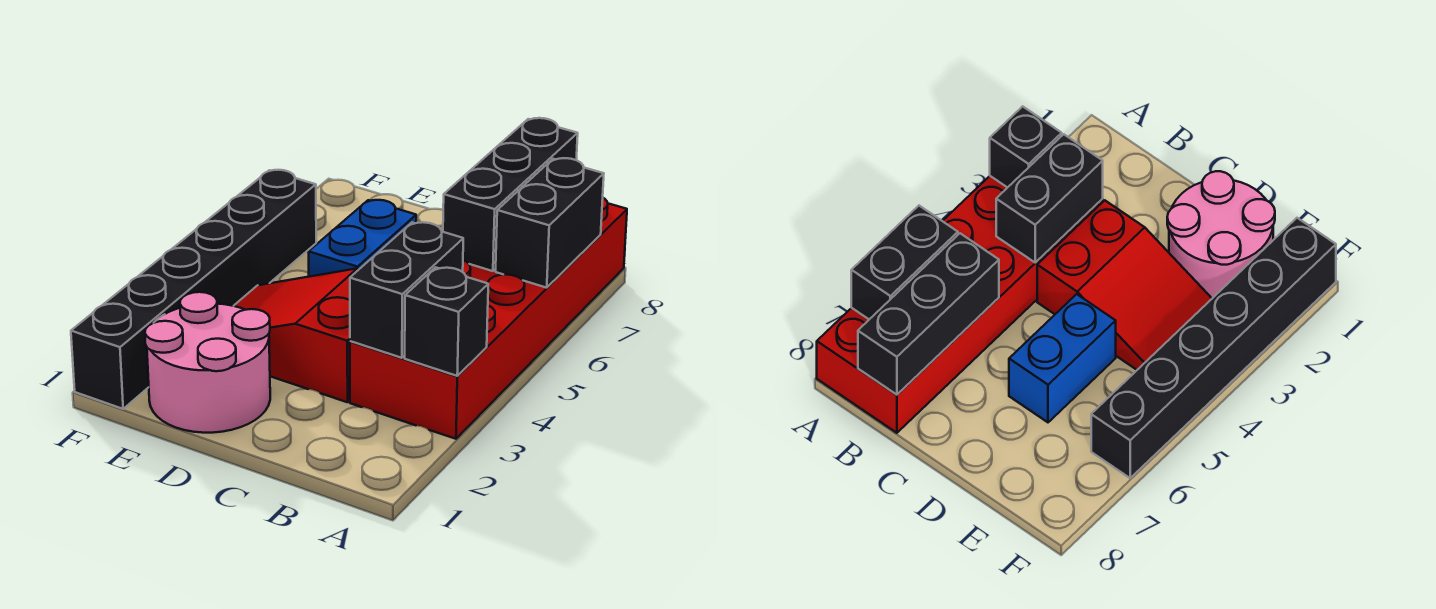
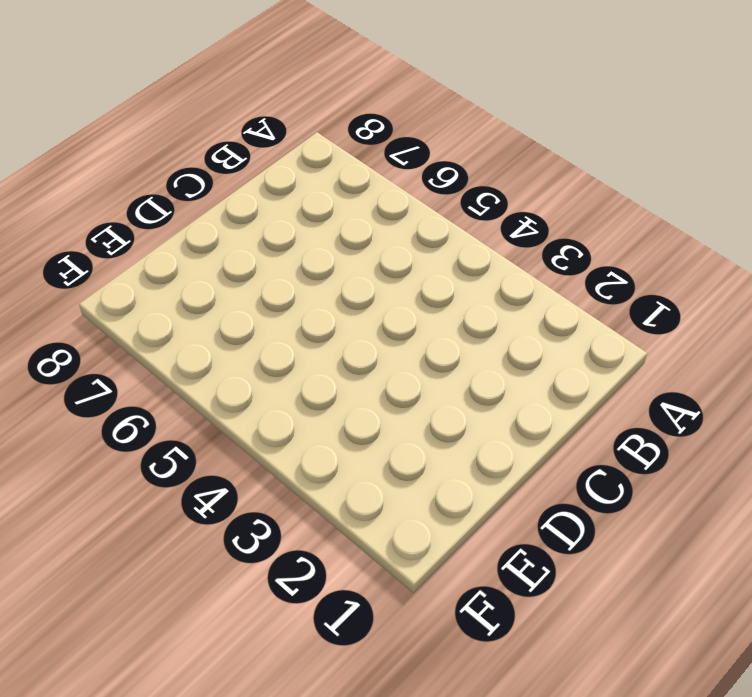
none -> red 2x6 brick [350,198,627,439]
none -> red 2x3 slope [234,268,359,402]

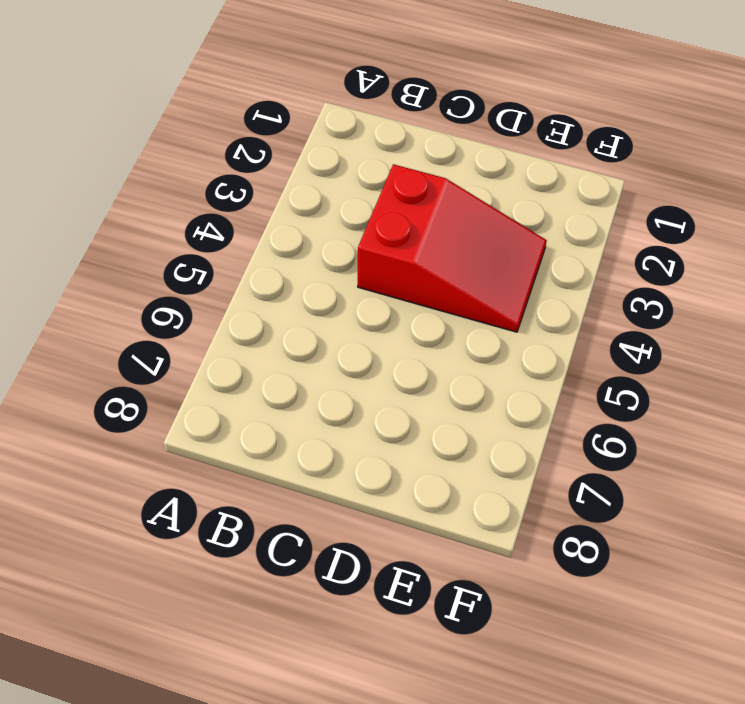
none -> red 2x6 brick [350,198,627,439]
none -> pink 2x2 round brick [145,292,270,433]

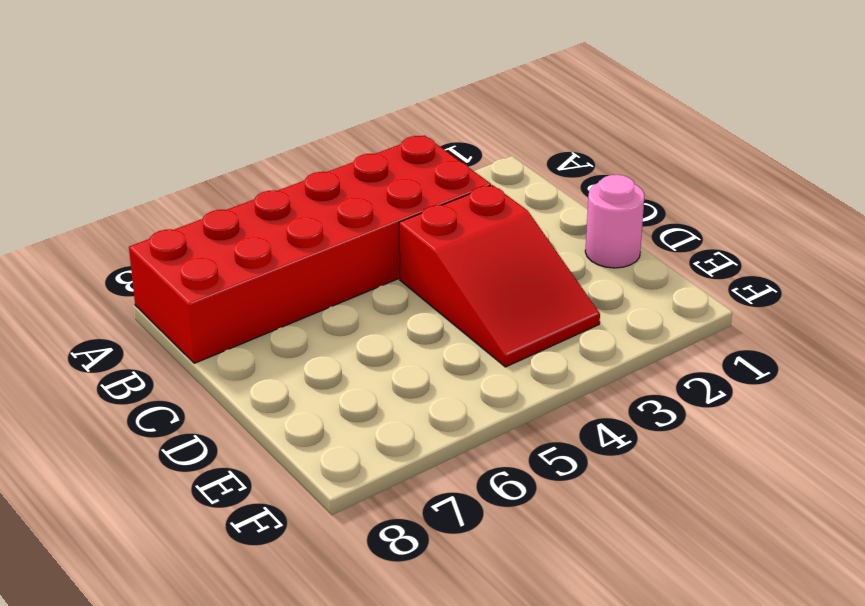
pink 1x1 round brick [585,175,645,268] -> pink 2x2 round brick [145,292,270,433]
none -> blue 1x2 brick [308,200,416,277]
none -> black 1x6 brick [71,170,316,409]

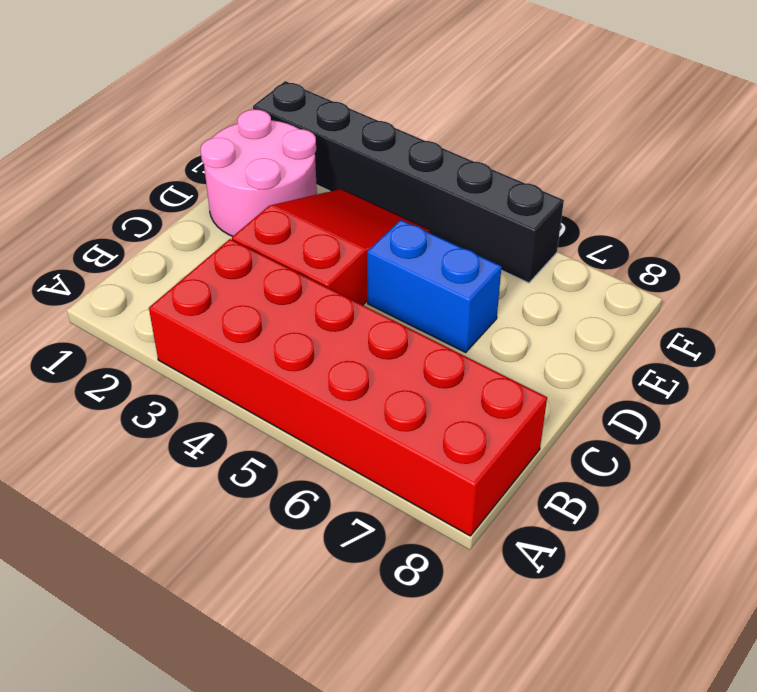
none -> black 1x1 brick [405,267,488,376]
none -> black 1x2 brick [496,158,604,288]

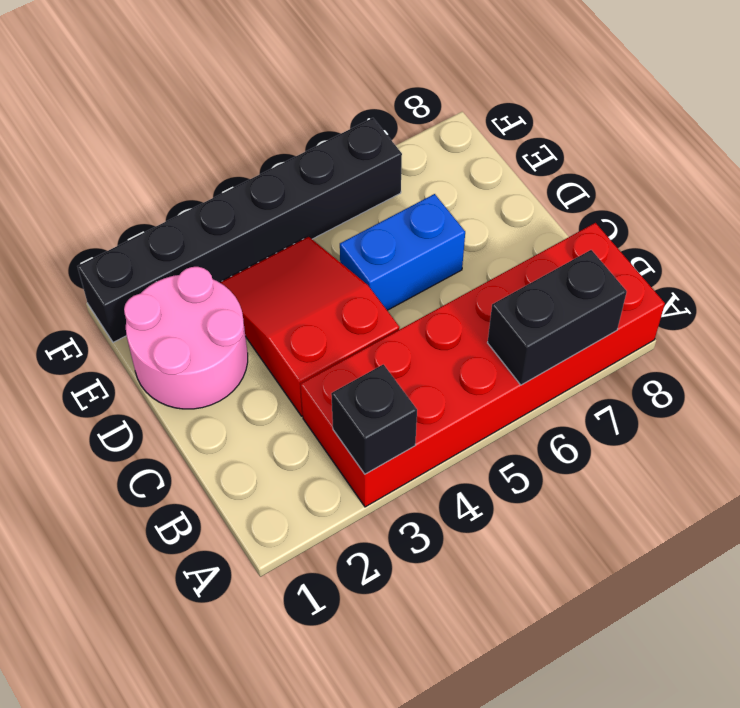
none -> black 1x2 brick [350,222,463,358]
none -> black 1x3 brick [443,118,578,271]

